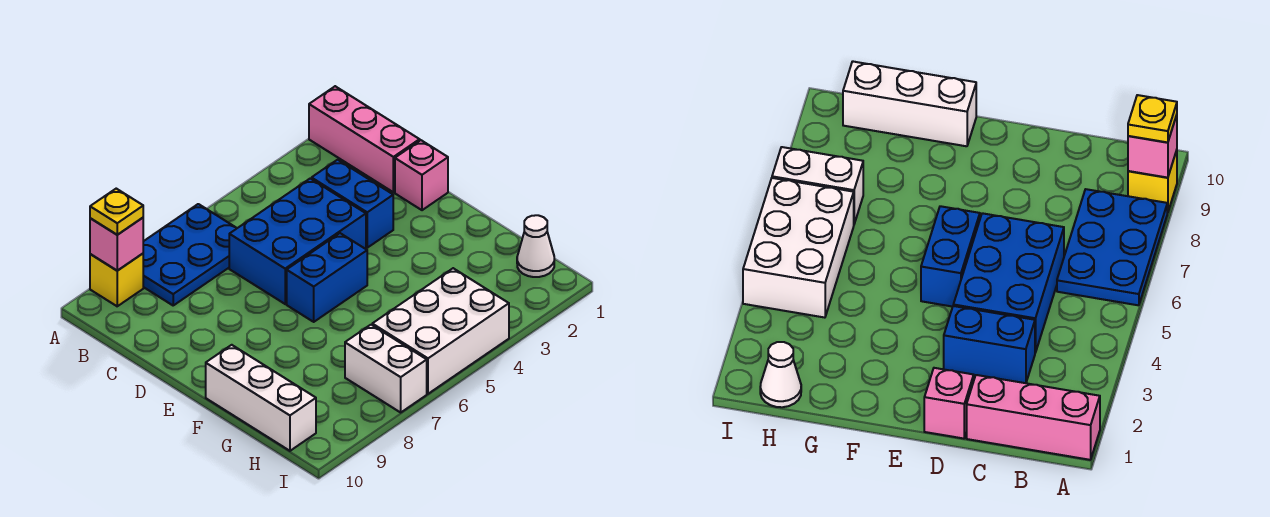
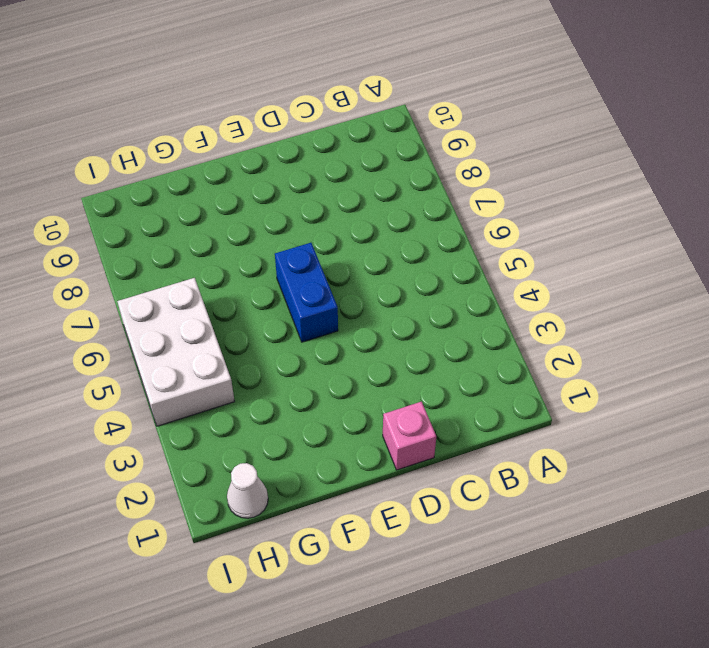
none -> pink 1x3 brick [309,86,420,192]
none -> blue 2x3 plate [143,204,237,305]
none -> yellow 1x1 brick [90,254,143,306]

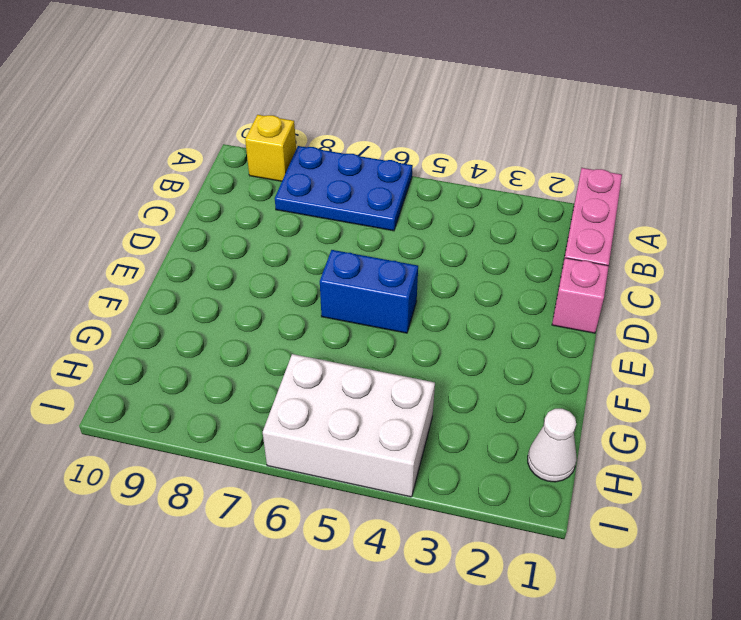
none -> blue 1x2 brick [312,160,393,248]
none -> blue 2x3 brick [229,179,366,304]
none -> white 1x3 brick [206,345,316,451]

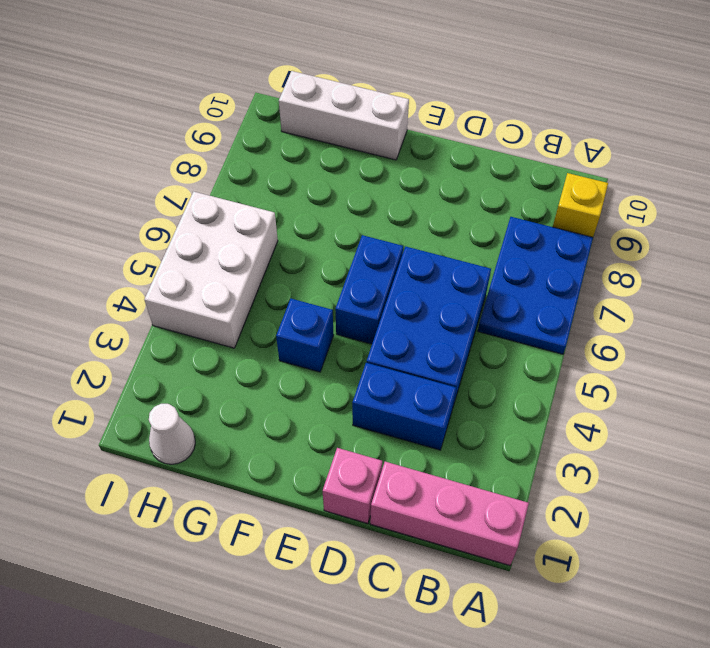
blue 1x1 brick [276,298,334,372] -> none
none -> white 1x2 brick [345,325,427,412]
none -> pink 1x1 brick [90,218,143,271]
none -> yellow 1x1 plate [90,189,143,235]

